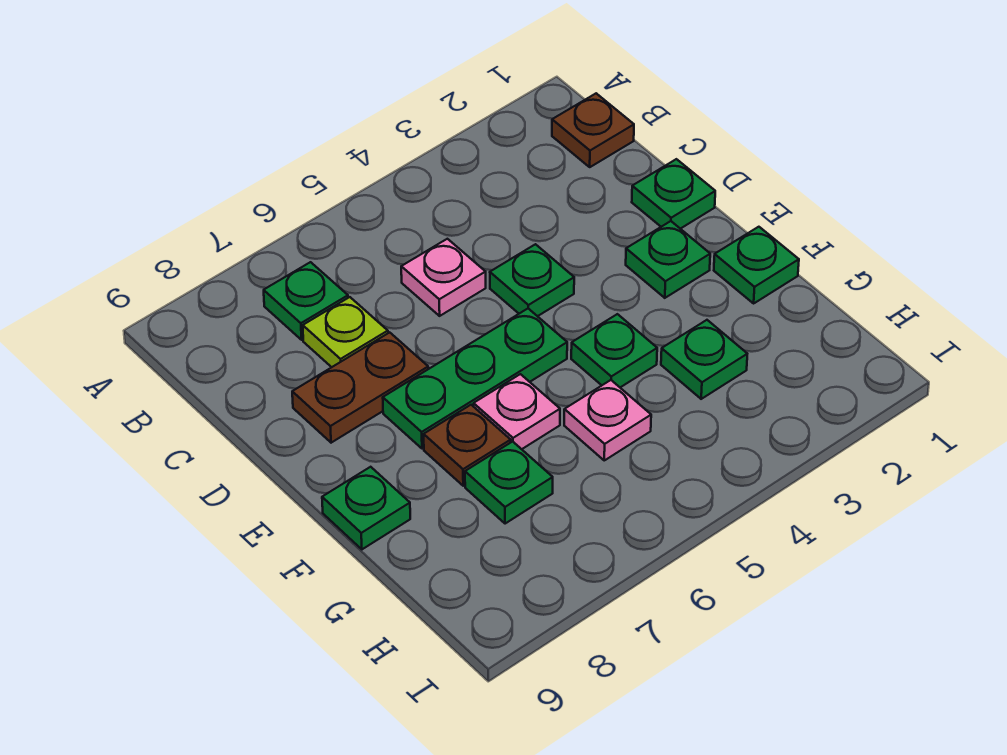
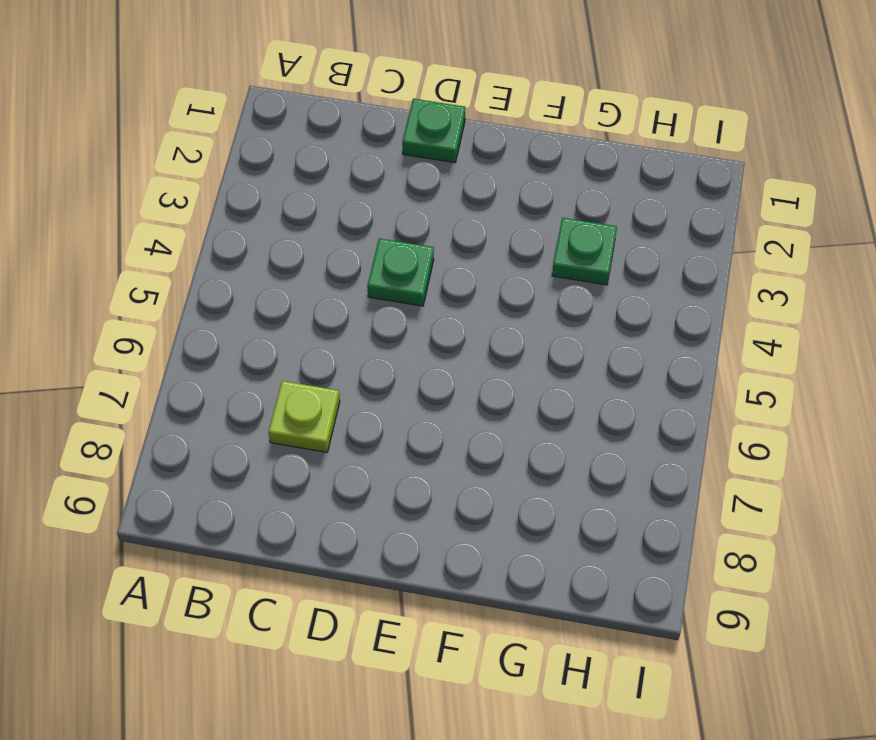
none -> brown 1x1 plate [552,93,634,167]
none -> green 1x1 plate [264,262,348,340]
none -> pink 1x1 plate [401,239,486,316]

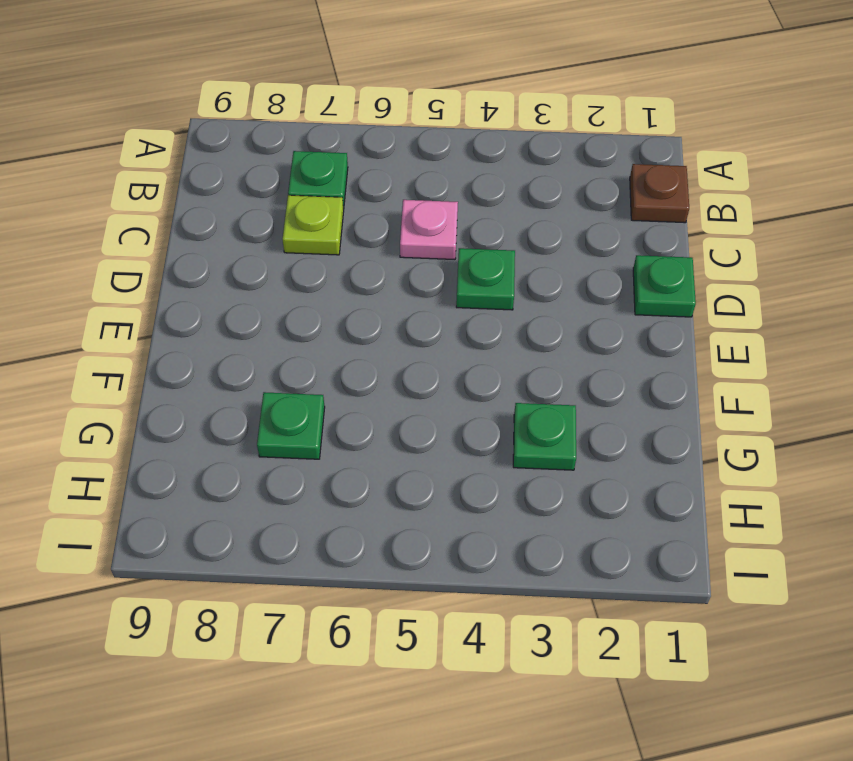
none -> brown 1x2 plate [292,332,428,443]
none -> green 1x1 plate [626,221,710,298]
none -> green 1x3 plate [383,309,567,449]

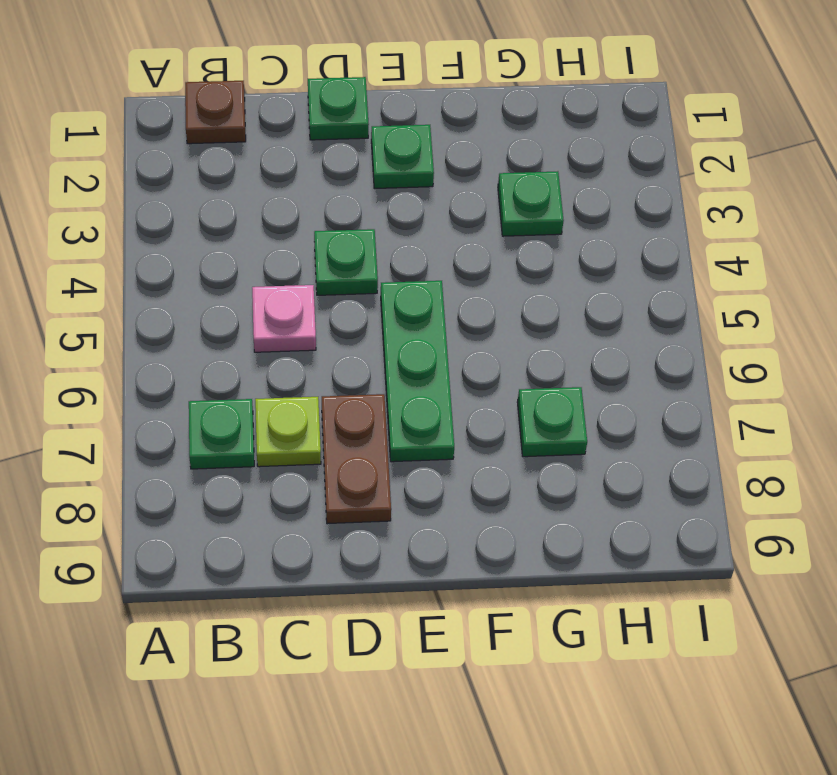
none -> green 1x1 plate [714,227,799,303]
none -> green 1x1 plate [571,314,657,387]
none -> pink 1x1 plate [474,374,560,449]

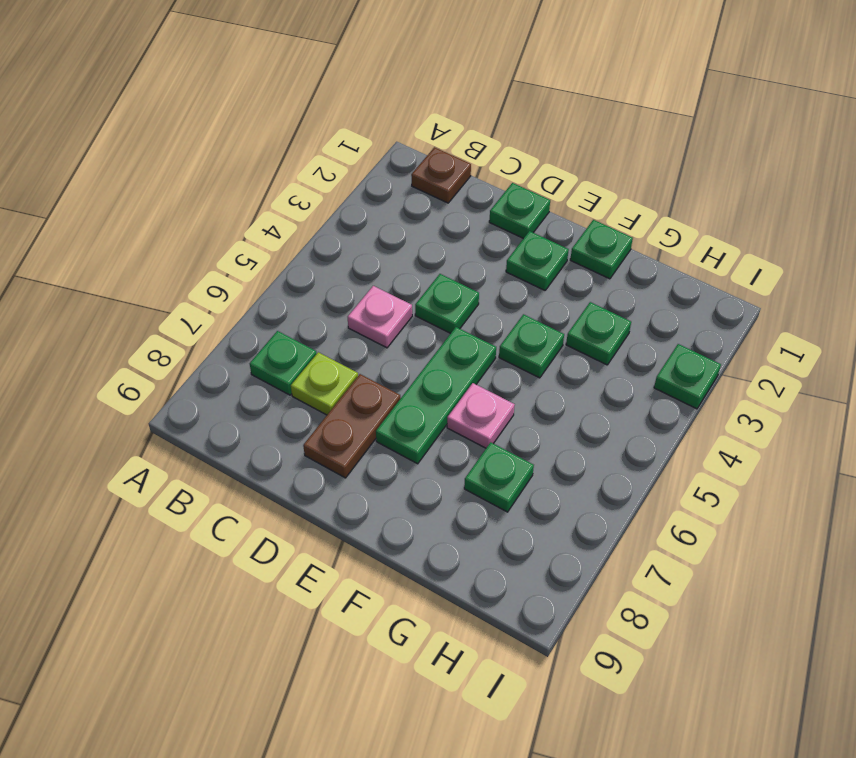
green 1x1 plate [654,344,721,409] -> green 1x1 plate moved to [322,467,410,549]
none -> brown 1x1 plate [424,405,511,486]
none -> pink 1x1 plate [564,380,651,460]

